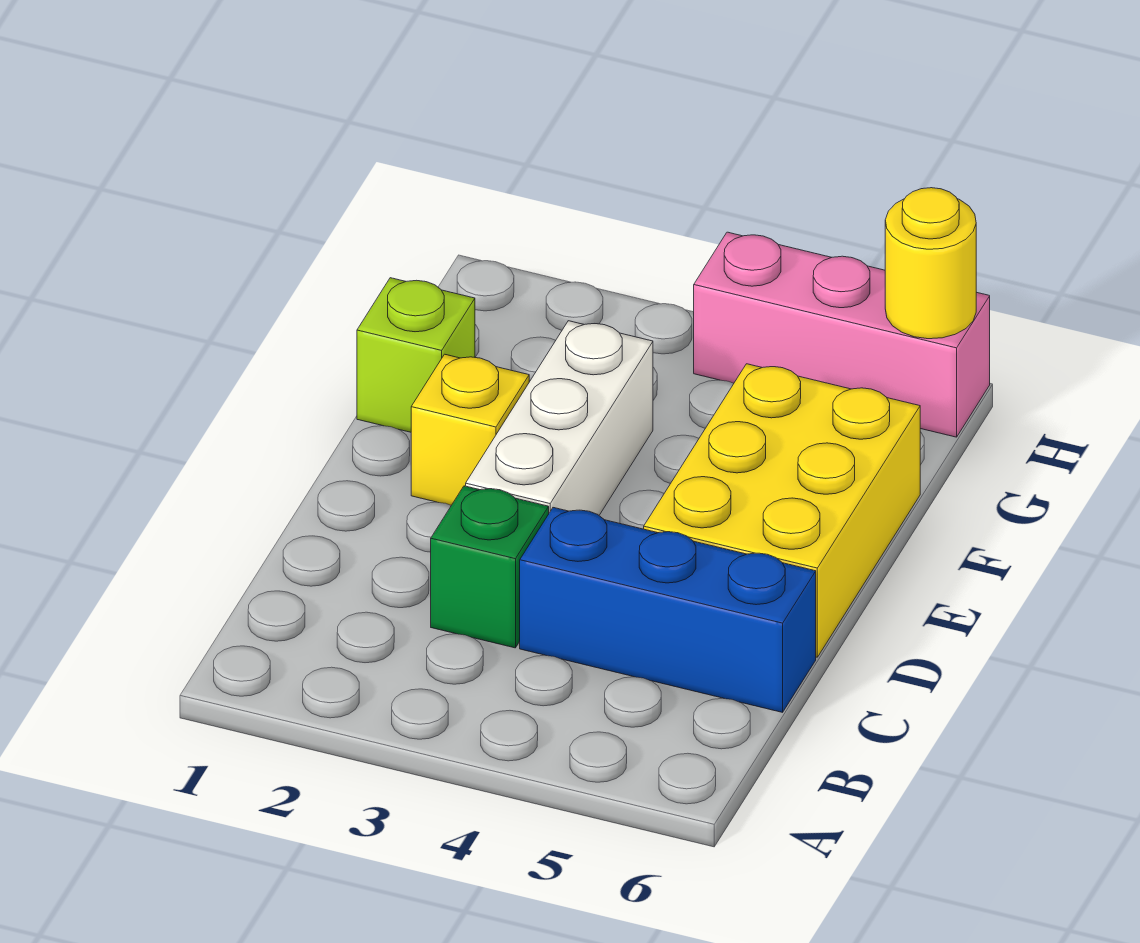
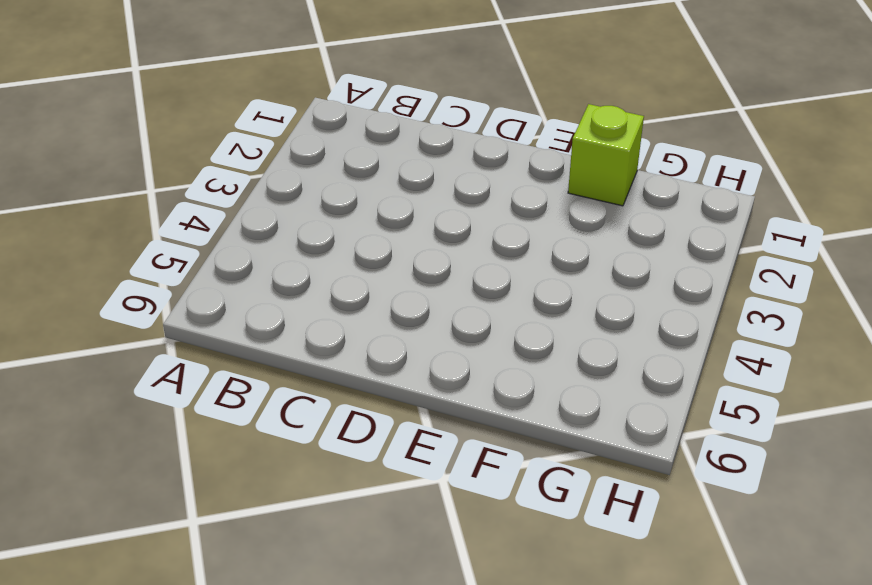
none -> green 1x1 brick [431,486,549,648]
none -> blue 1x3 brick [520,508,816,712]

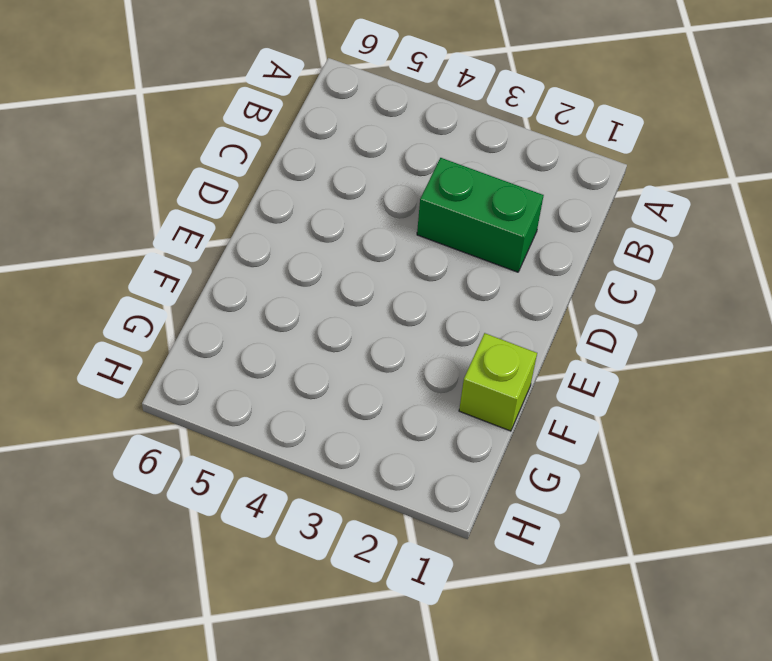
green 1x2 brick [417,158,544,272] -> green 1x1 brick [431,486,549,648]
none -> blue 1x3 brick [520,508,816,712]
none -> white 1x3 brick [466,321,653,515]

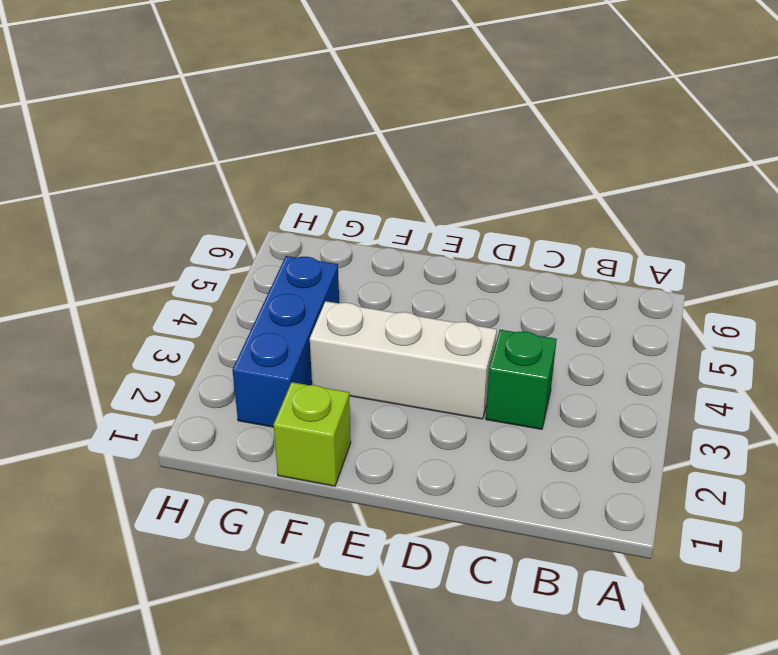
blue 1x3 brick [232,256,339,427] -> blue 1x3 brick moved to [520,508,816,712]
none -> yellow 2x3 brick [644,364,920,657]
none -> yellow 1x1 brick [411,354,529,505]

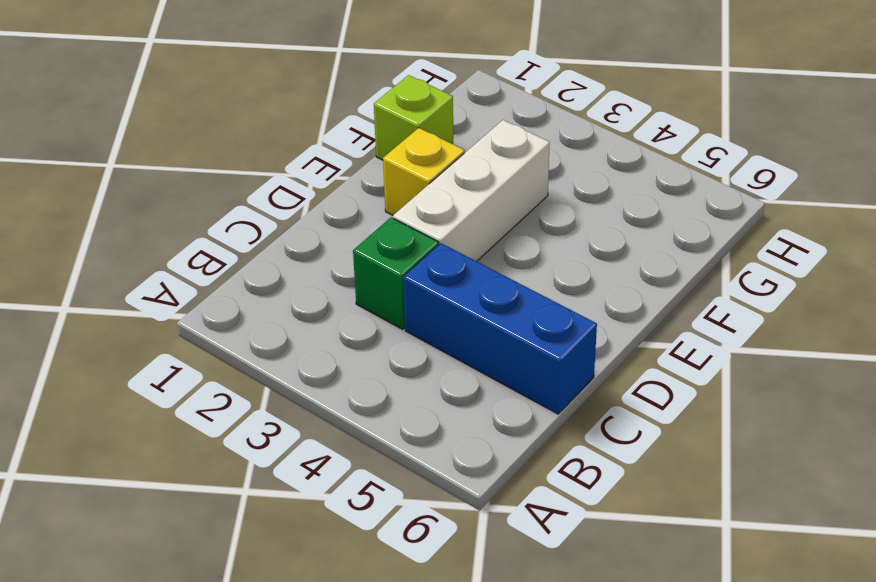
none -> yellow 2x3 brick [644,364,920,657]
none -> pink 1x3 brick [694,232,990,437]

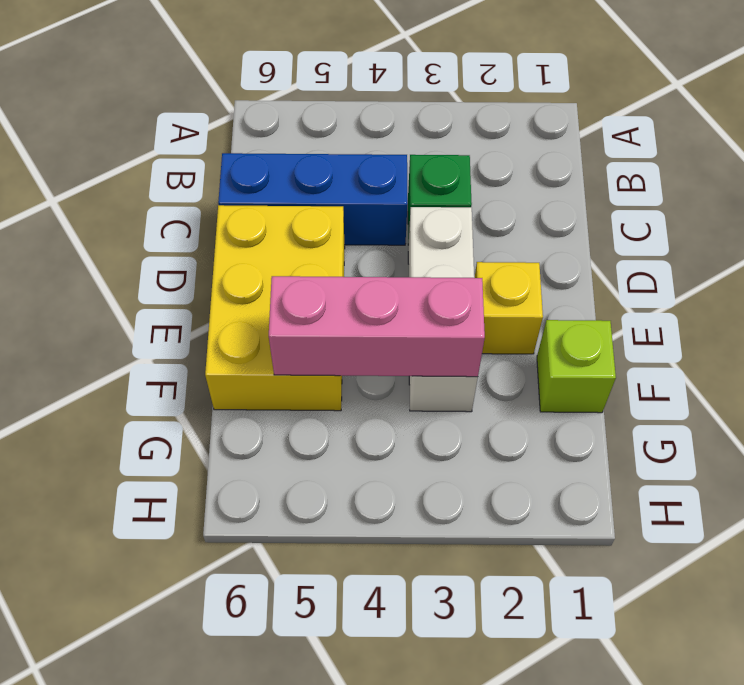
pink 1x3 brick [269,276,485,377] -> pink 1x3 brick moved to [694,232,990,437]
none -> yellow 1x1 round brick [885,188,976,339]

